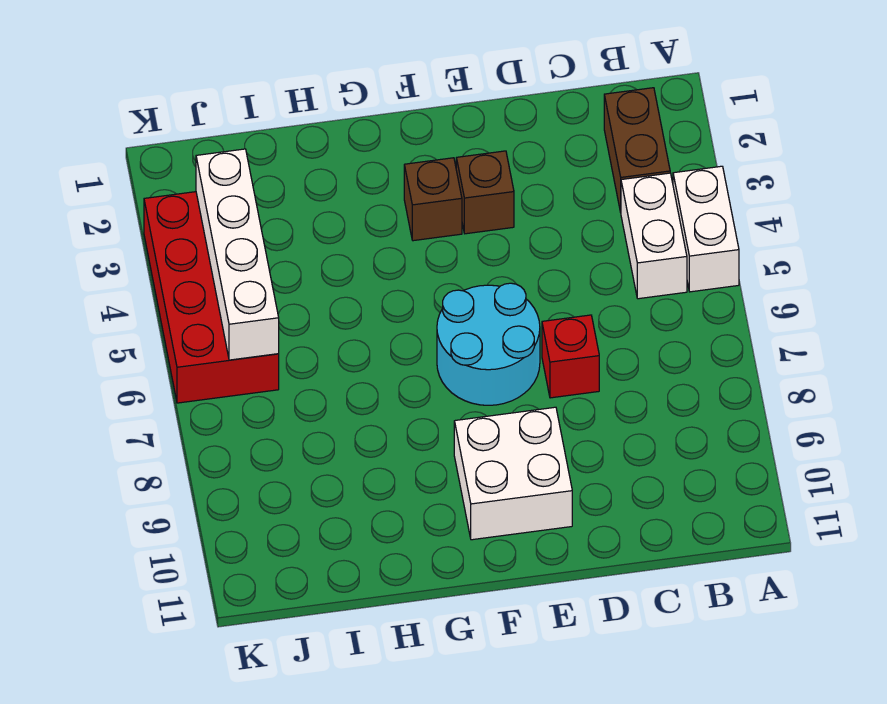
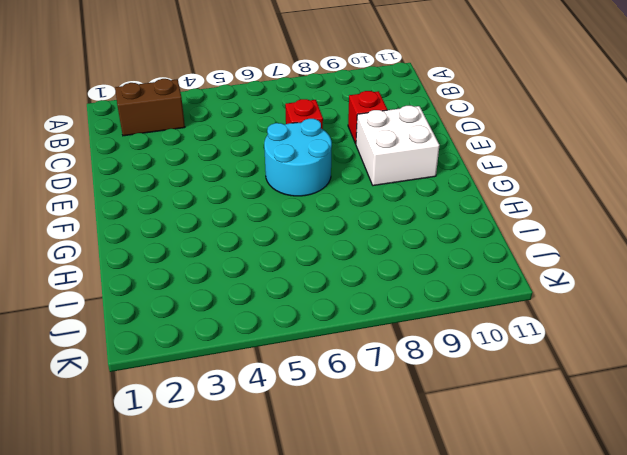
red 1x1 brick [348,91,387,144] -> none
none -> white 1x2 brick [673,166,739,292]
none -> white 1x2 brick [621,173,687,299]

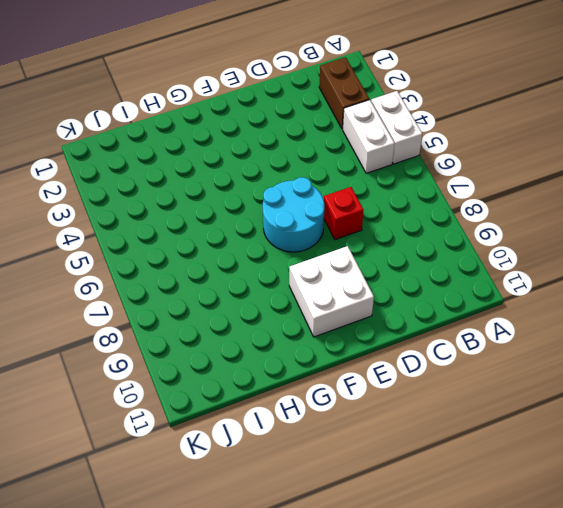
none -> brown 1x1 brick [456,151,514,234]
none -> brown 1x1 brick [404,158,462,241]

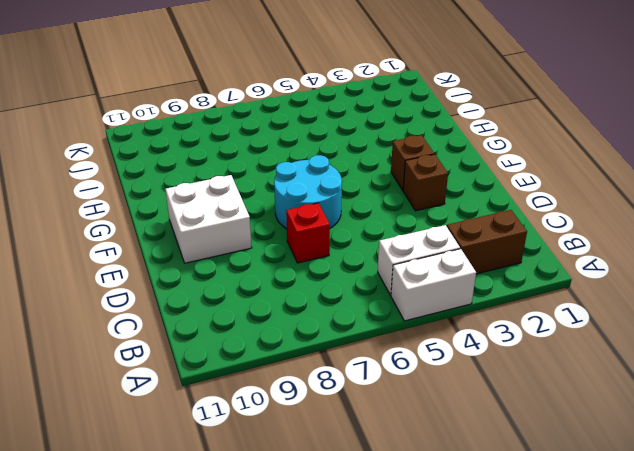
none -> red 2x4 brick [144,192,279,403]
none -> white 1x4 brick [196,149,279,360]

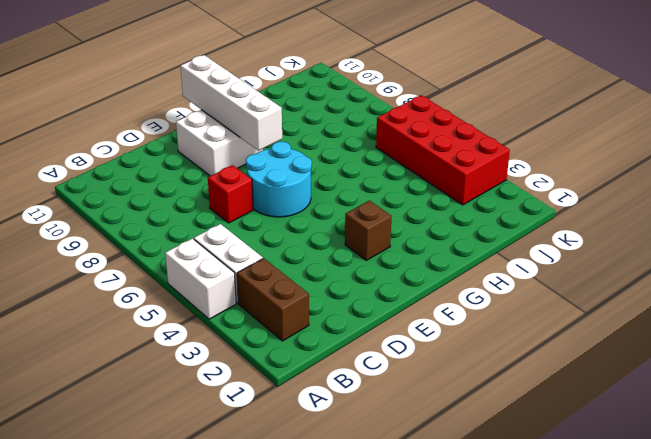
white 1x4 brick [180,55,282,151] -> white 1x4 brick moved to [196,149,279,360]
none -> brown 1x1 brick [456,151,514,234]

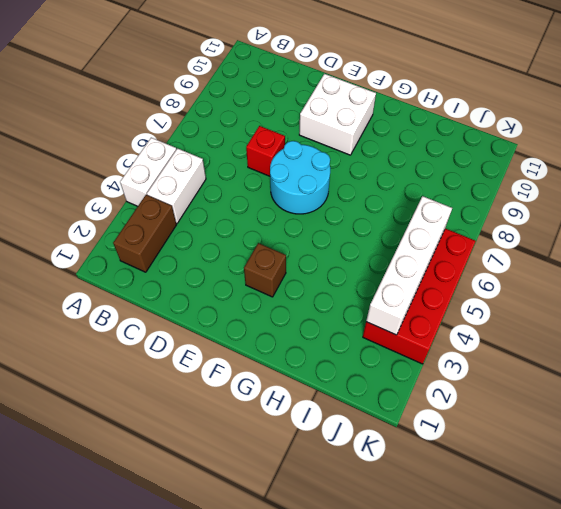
none -> brown 1x1 brick [456,151,514,234]

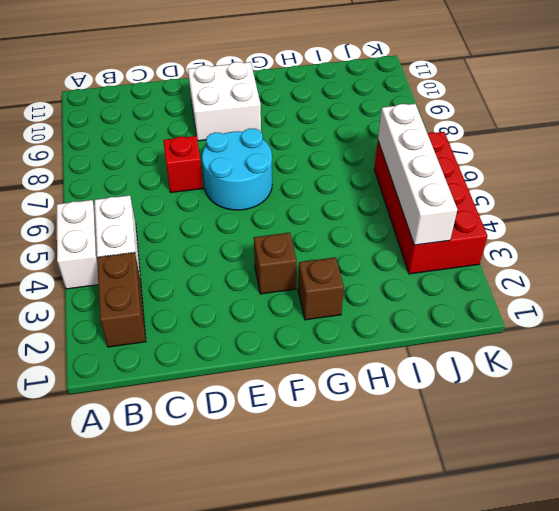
brown 1x1 brick [298,257,344,320] -> brown 1x1 brick moved to [456,151,514,234]

